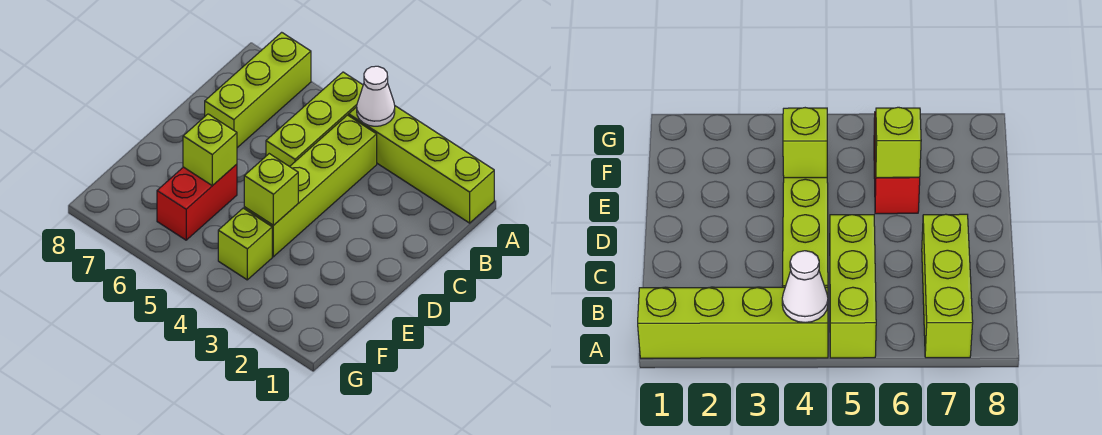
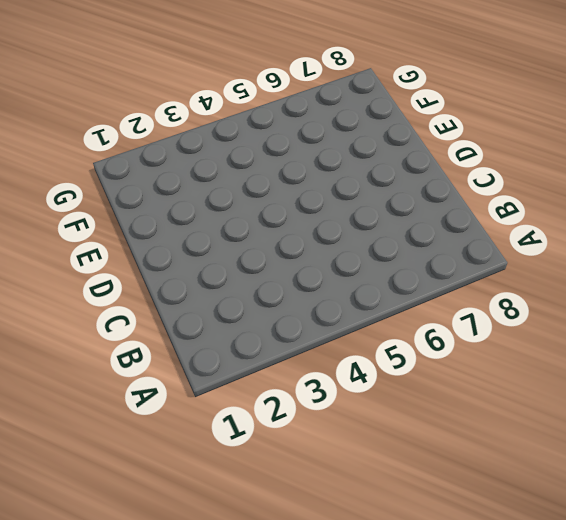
none -> lime 1x4 brick [349,106,494,223]
none -> lime 1x3 brick [266,72,363,167]

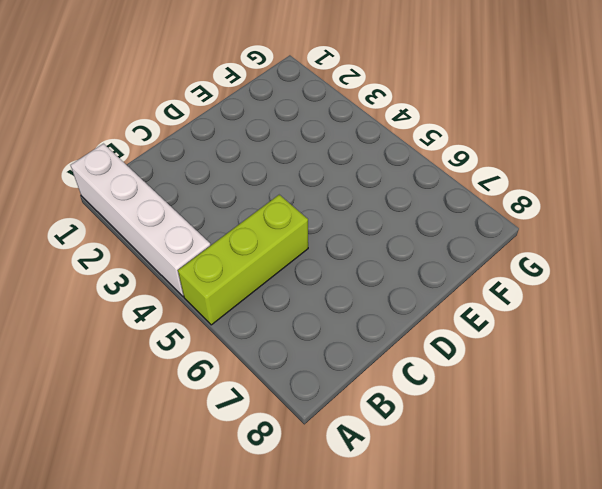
white 1x4 brick [70,144,211,296] -> lime 1x4 brick [349,106,494,223]
none -> lime 1x3 brick [205,32,311,148]
none -> lime 1x4 brick [244,115,377,257]

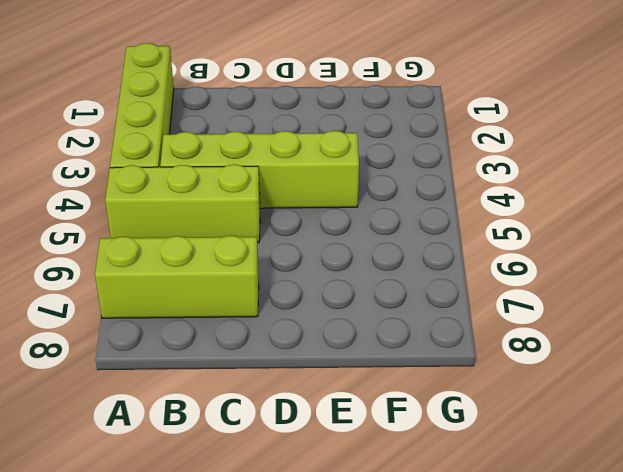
none -> red 1x2 brick [157,164,237,240]
none -> lime 1x1 brick [218,208,272,280]

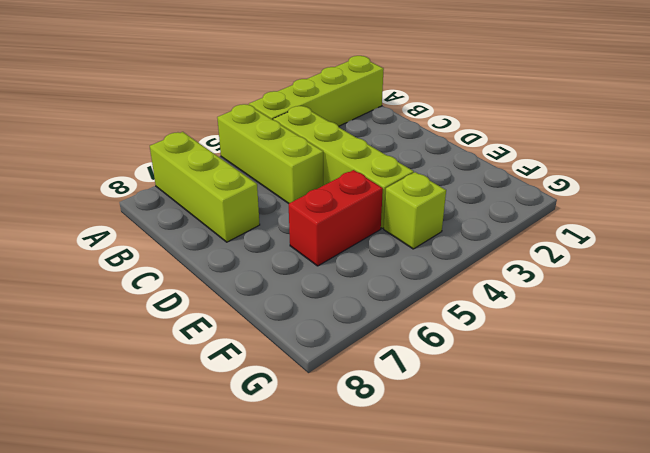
red 1x2 brick [289,170,383,266] -> red 1x2 brick turned to [157,164,237,240]
none -> white 1x1 cone [357,66,395,126]
none -> lime 1x1 brick [244,154,298,225]

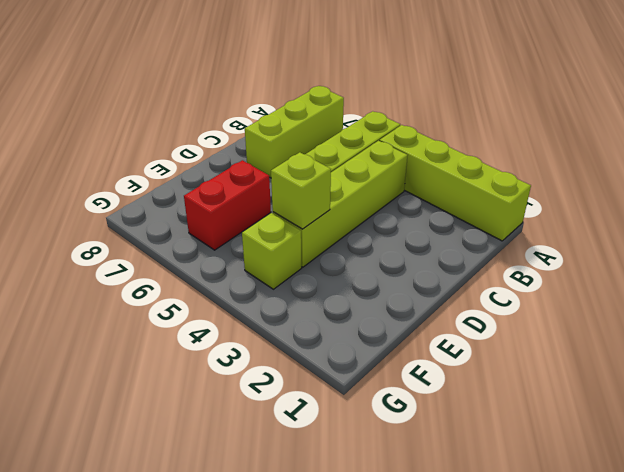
none -> white 1x1 cone [357,66,395,126]
none -> lime 1x1 brick [183,114,237,186]

